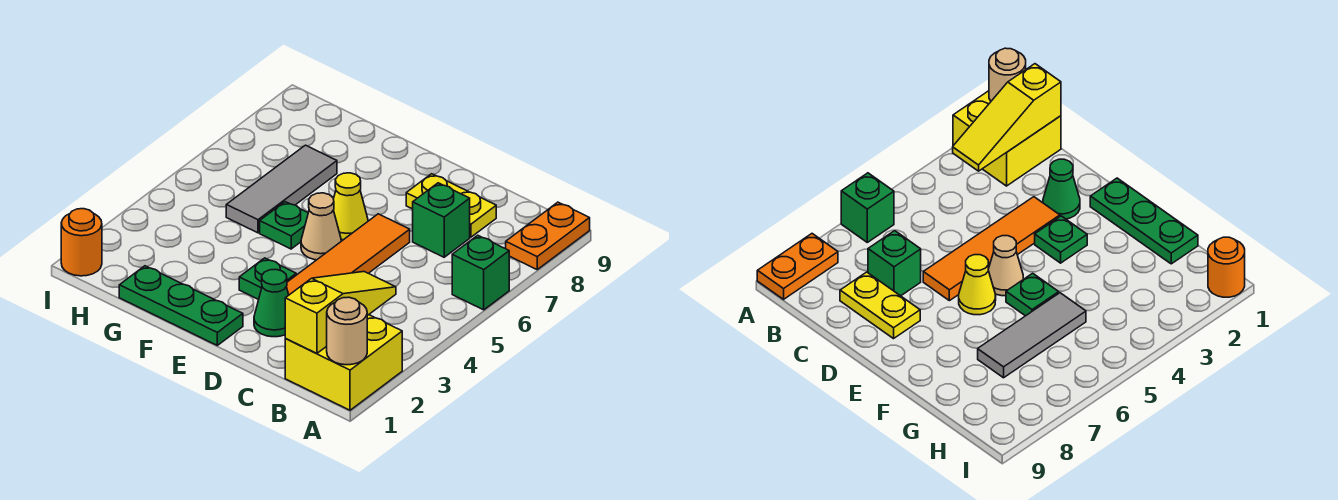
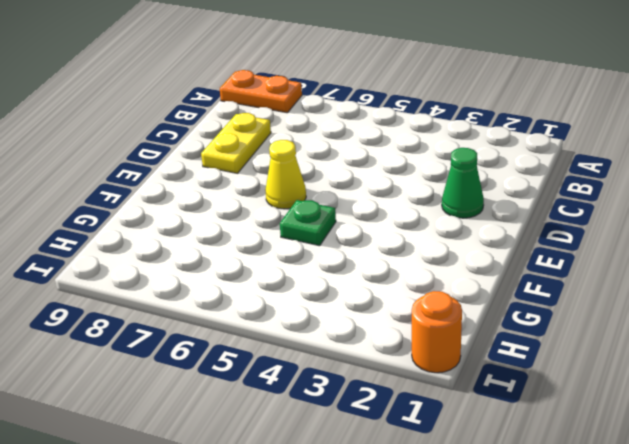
none -> yellow 2x2 brick [285,315,402,410]
none -> green 1x1 brick [452,235,509,310]
none -> green 1x1 brick [413,183,470,257]

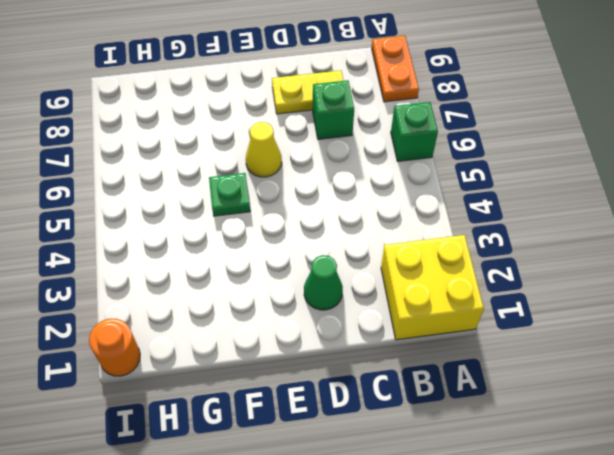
none -> orange 1x4 tile [286,214,410,295]
none -> green 1x3 plate [119,266,243,345]
none -> green 1x1 plate [239,258,296,300]

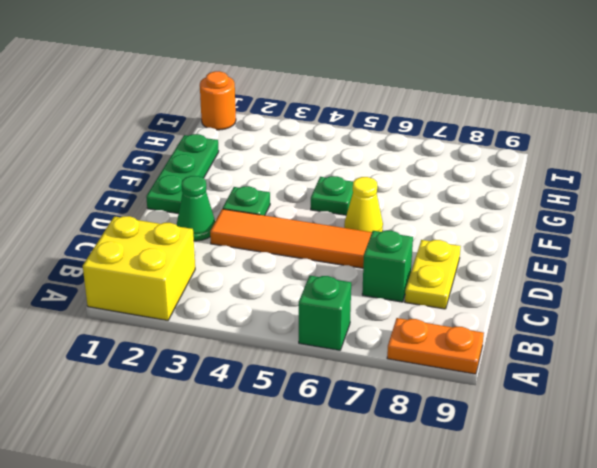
none -> tan 1x1 cone [301,193,341,260]
none -> grey 1x3 tile [226,145,337,233]
none -> tan 1x1 round brick [327,297,367,365]

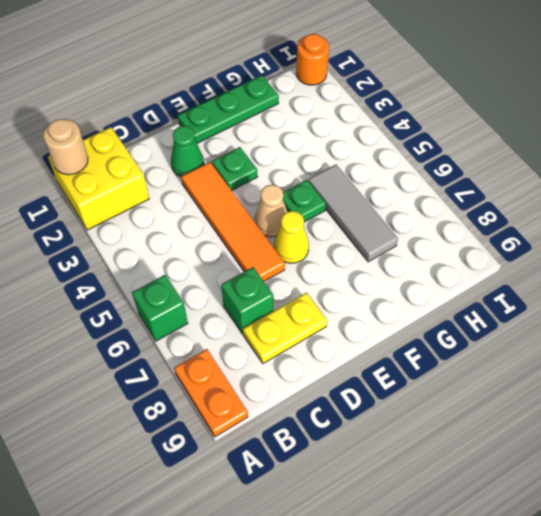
none -> yellow 1x3 slope [285,272,396,354]

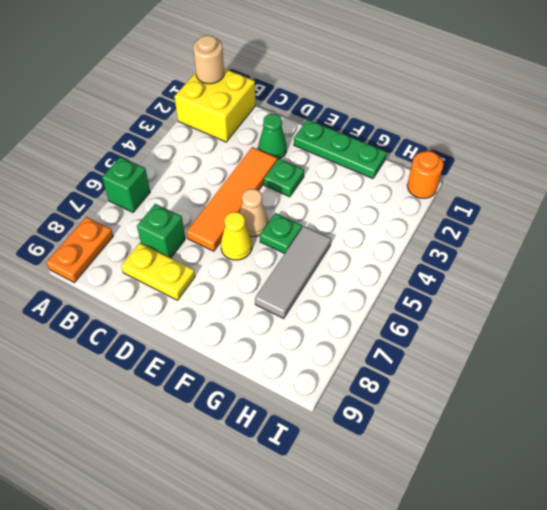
none -> yellow 1x3 slope [285,272,396,354]

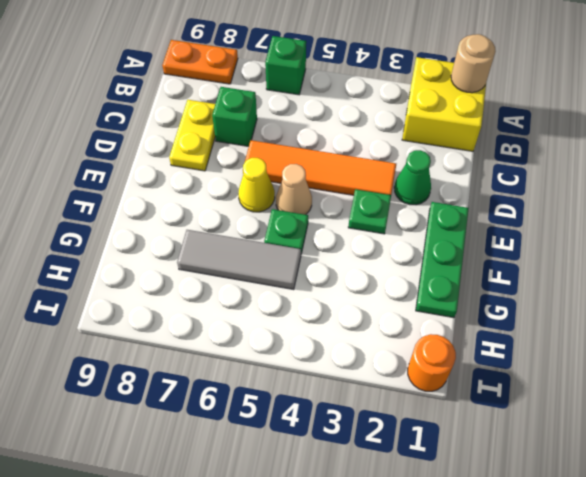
none -> yellow 1x3 slope [285,272,396,354]

